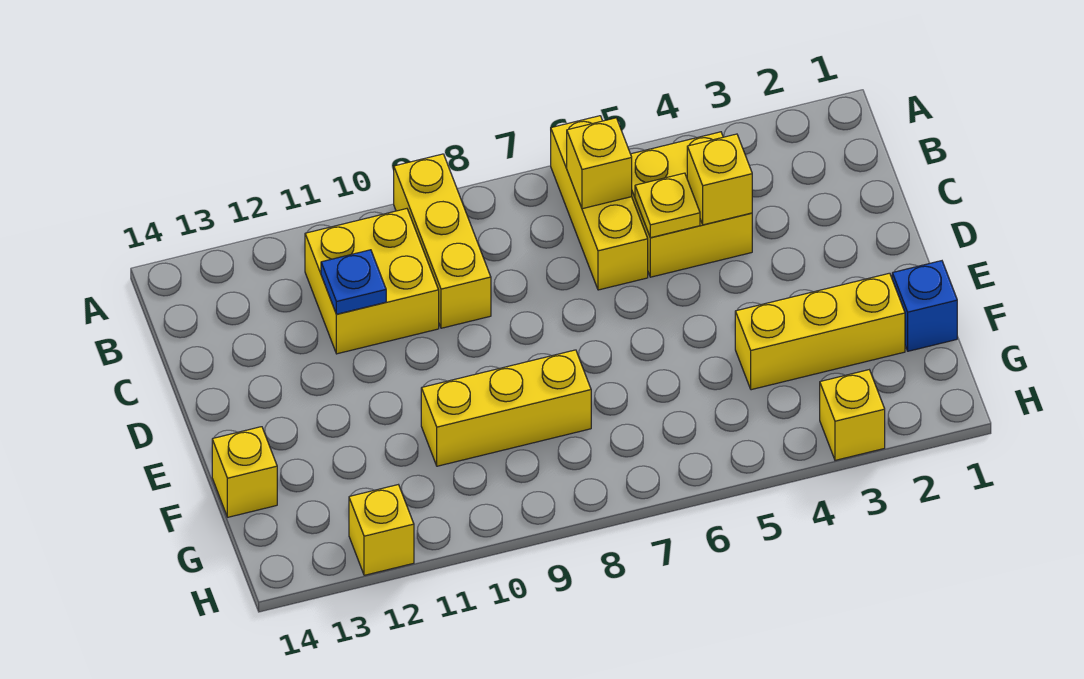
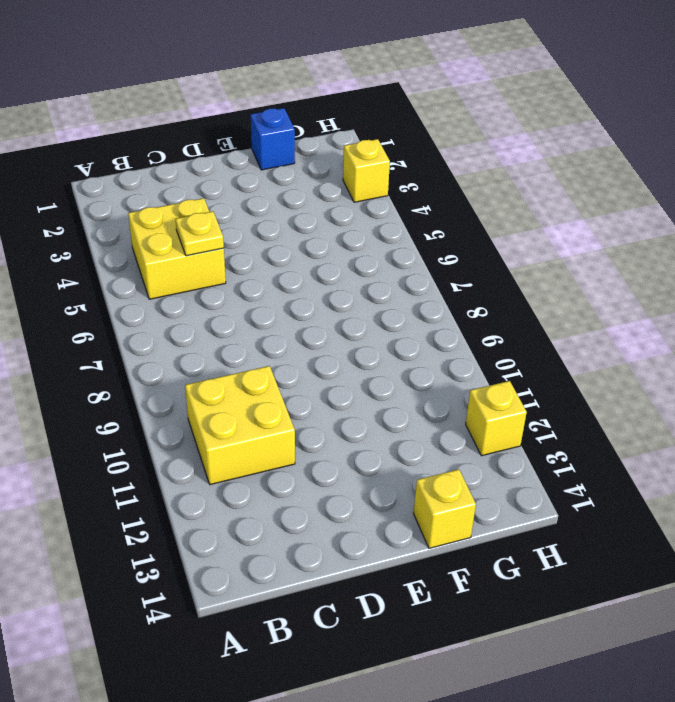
none -> yellow 1x3 brick [551,116,648,290]
none -> yellow 1x3 brick [394,154,491,328]
none -> yellow 1x3 brick [735,273,905,390]

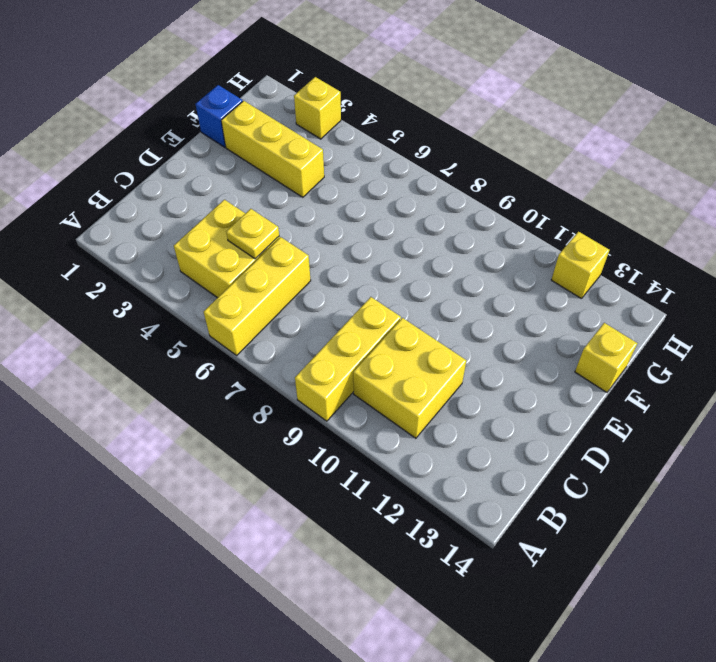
none -> yellow 1x3 brick [421,350,591,466]
none -> yellow 1x1 brick [567,118,632,209]
none -> yellow 1x1 brick [687,134,752,225]

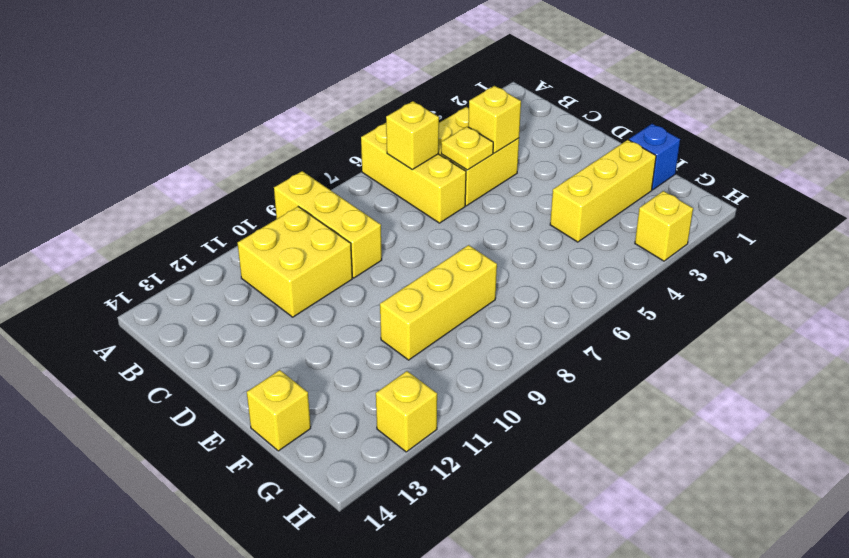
none -> blue 1x1 plate [321,250,386,314]

